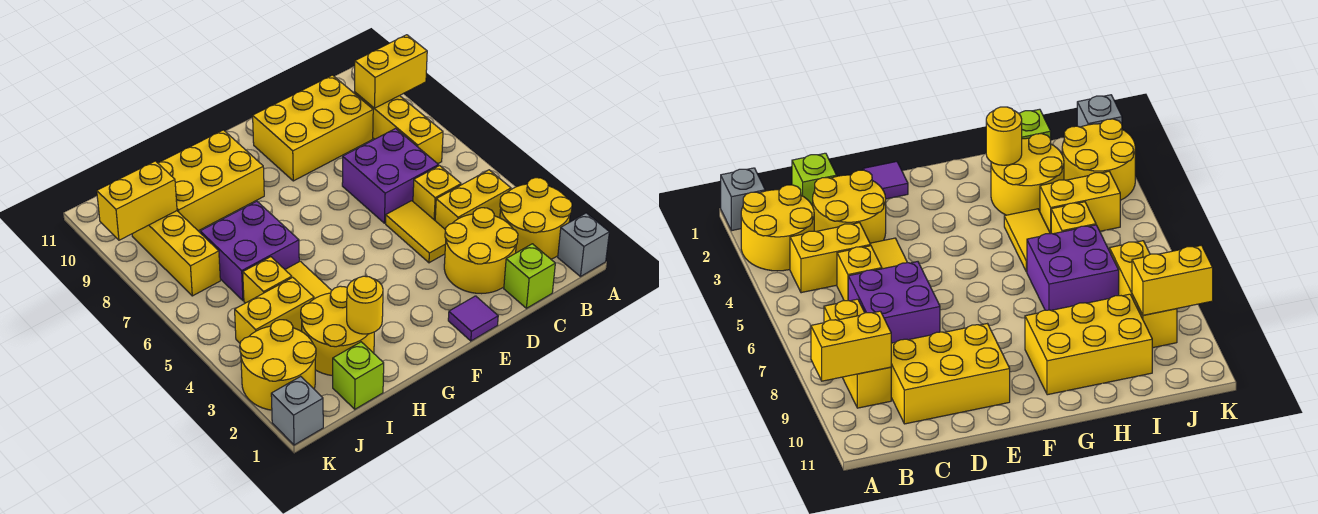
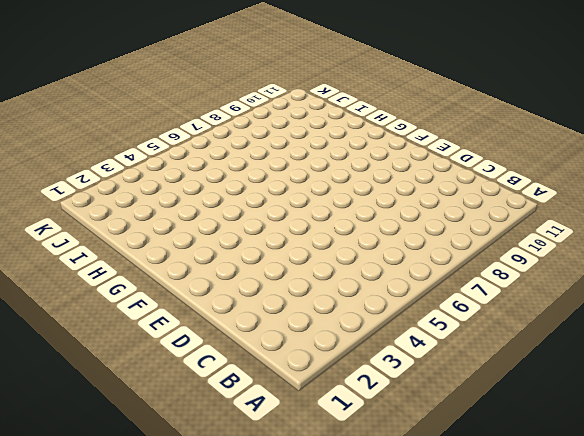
none -> grey 1x1 brick [558,213,609,277]
none -> yellow 2x2 round brick [500,178,572,259]
none -> yellow 1x2 brick [435,170,511,230]

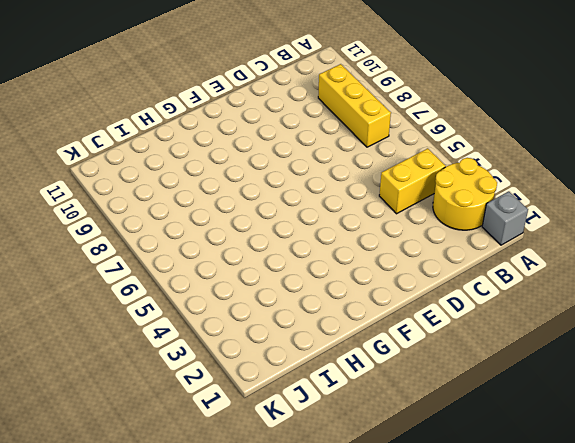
none -> lime 1x1 brick [504,244,555,308]
none -> yellow 2x2 round brick [444,208,518,294]
none -> yellow 1x1 brick [413,166,461,220]

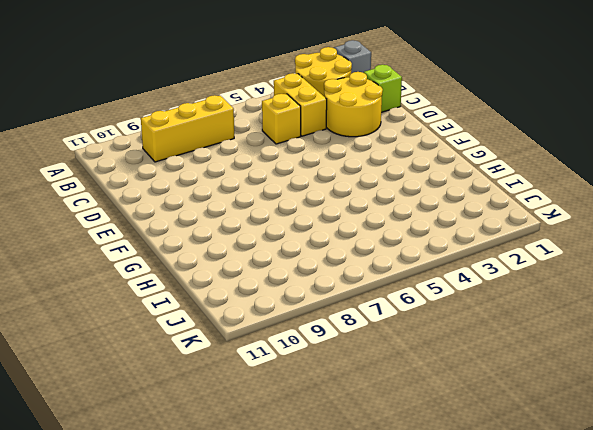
none -> purple 2x2 brick [342,128,439,223]
none -> yellow 2x3 brick [253,75,373,181]
none -> yellow 1x2 tile [386,201,446,263]

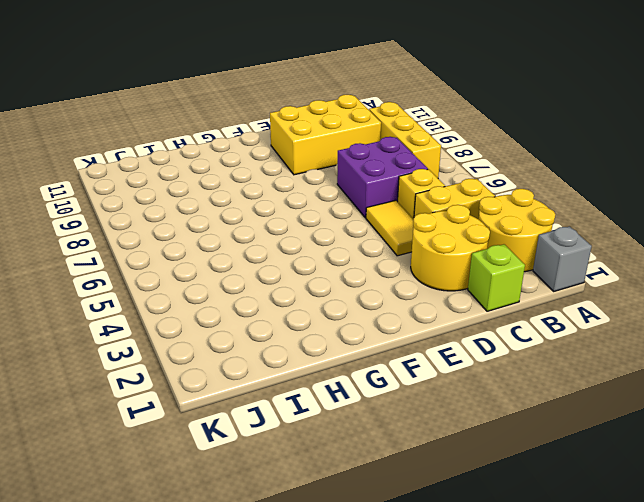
none -> purple 1x1 tile [448,296,498,341]
none -> yellow 2x3 brick [158,130,264,231]
none -> yellow 2x2 round brick [301,286,374,376]

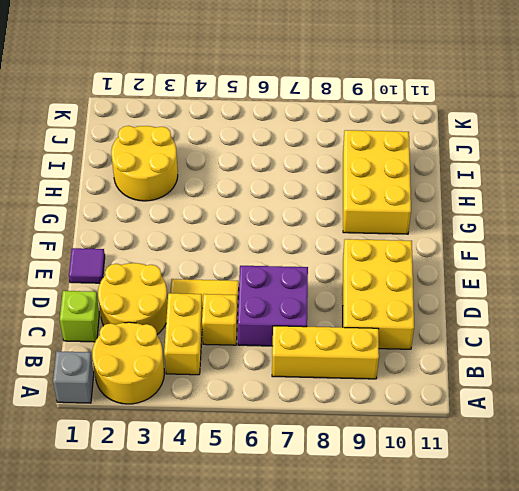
none -> yellow 1x2 tile [285,261,332,299]
none -> purple 2x2 brick [200,201,299,301]
none -> lime 1x1 brick [333,342,384,409]

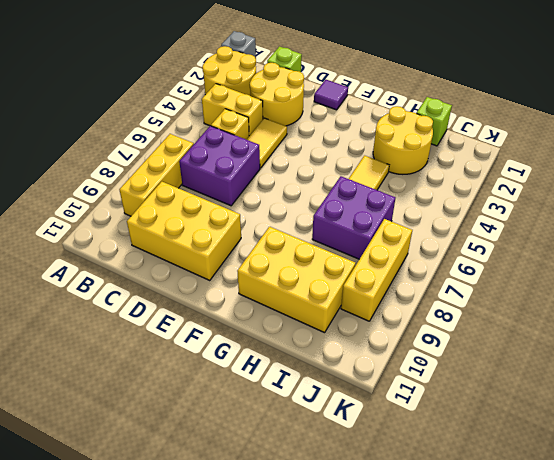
none -> yellow 1x2 brick [235,277,314,343]
none -> yellow 1x1 brick [243,257,292,303]
none -> yellow 2x2 round brick [240,320,316,410]

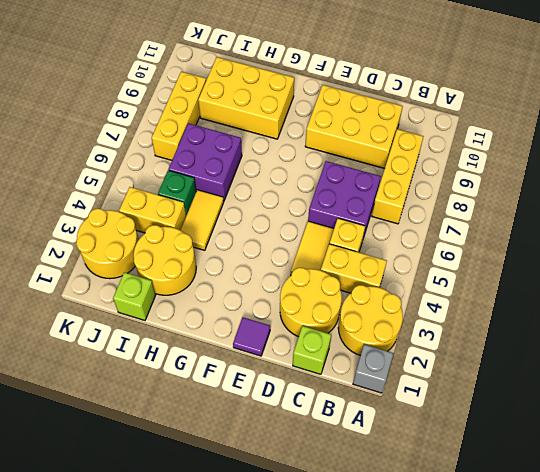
green 1x1 brick [158,170,196,215] -> yellow 1x1 brick [243,257,292,303]
none -> grey 1x1 brick [271,376,323,445]
none -> yellow 1x2 brick [355,35,427,108]
none -> yellow 1x1 round brick [347,276,383,334]

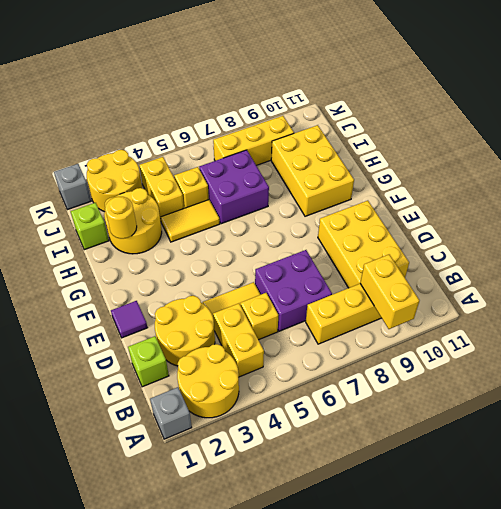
none -> yellow 1x2 brick [97,161,177,240]

